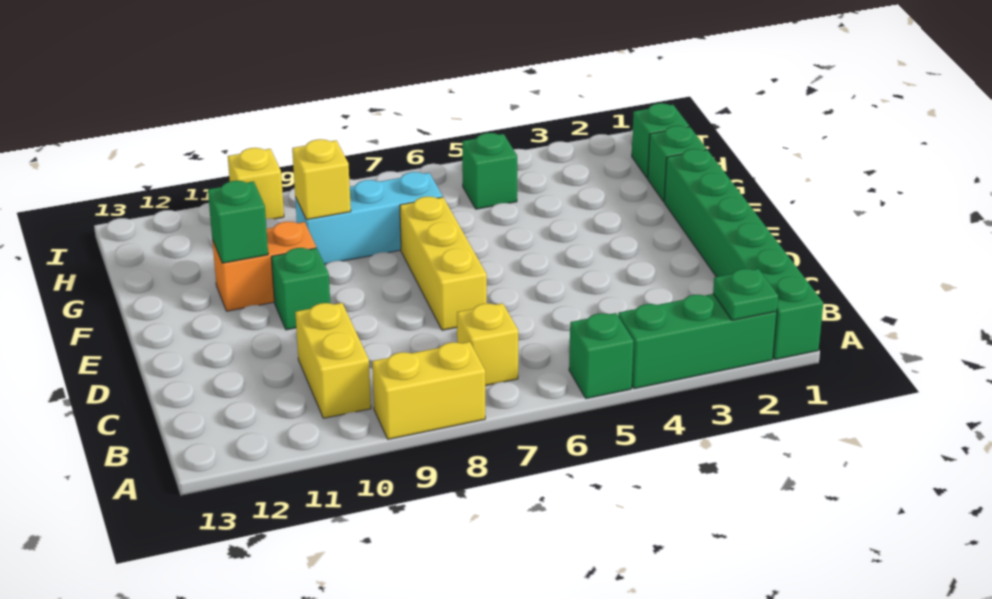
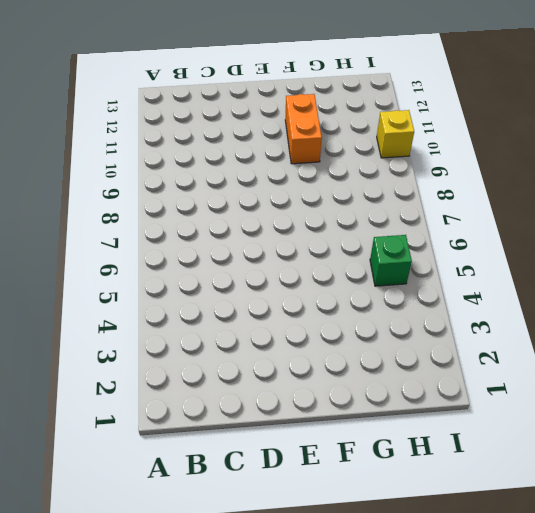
none -> green 1x6 brick [664,149,823,360]
none -> green 1x3 brick [618,294,777,389]
none -> green 1x1 brick [569,313,634,399]

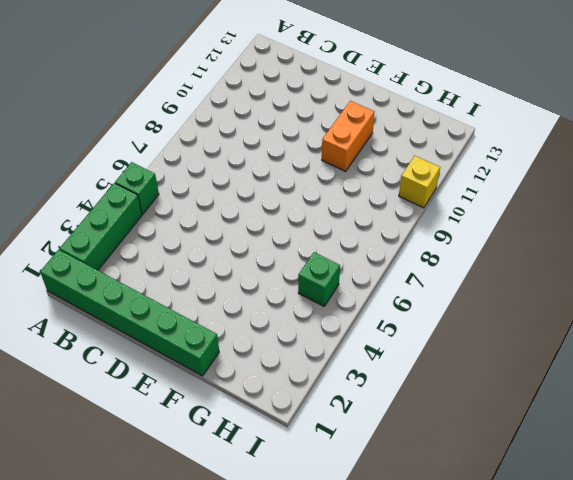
none -> yellow 1x2 brick [372,342,485,439]
none -> yellow 1x1 brick [457,303,518,386]
none -> yellow 1x2 brick [295,303,371,418]

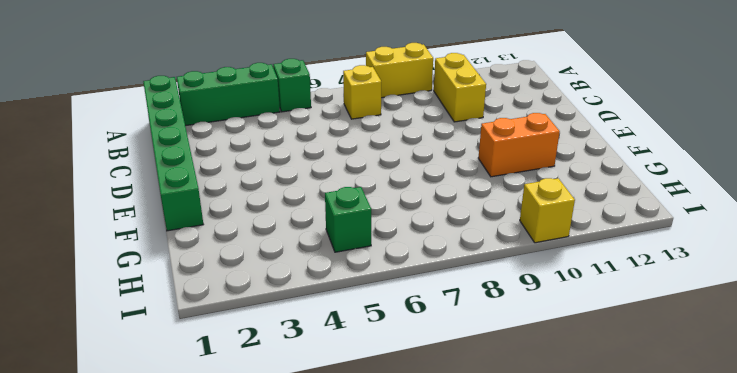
none -> yellow 1x3 brick [400,196,487,330]
none -> green 1x1 brick [271,248,330,330]
none -> green 1x1 brick [648,126,707,202]

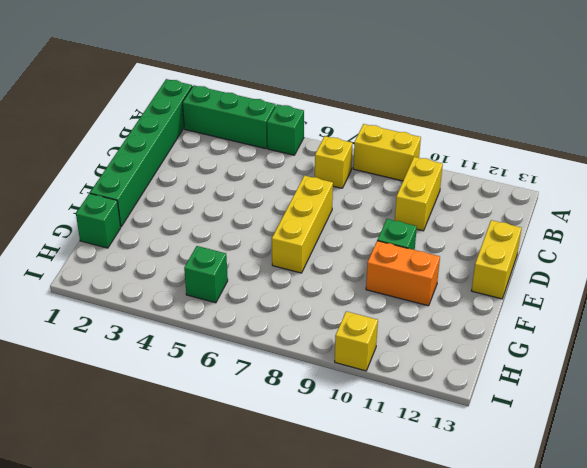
yellow 1x2 brick [471,220,521,299] -> none
none -> cyan 1x3 brick [295,172,443,264]
none -> green 1x1 brick [632,103,689,178]
none -> green 1x1 plate [713,269,778,320]

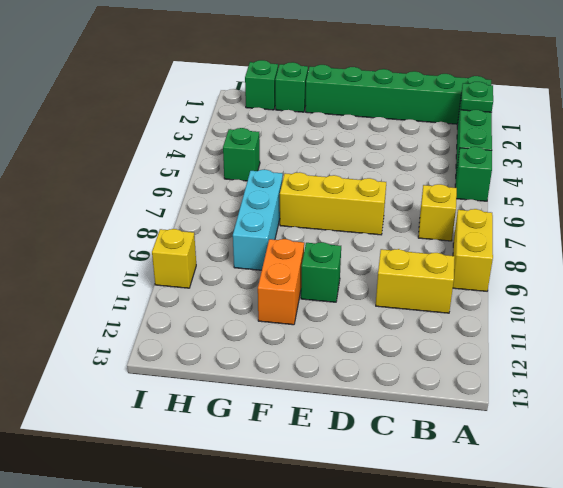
none -> green 1x1 brick [208,181,268,263]
none -> yellow 1x1 brick [292,139,351,220]

